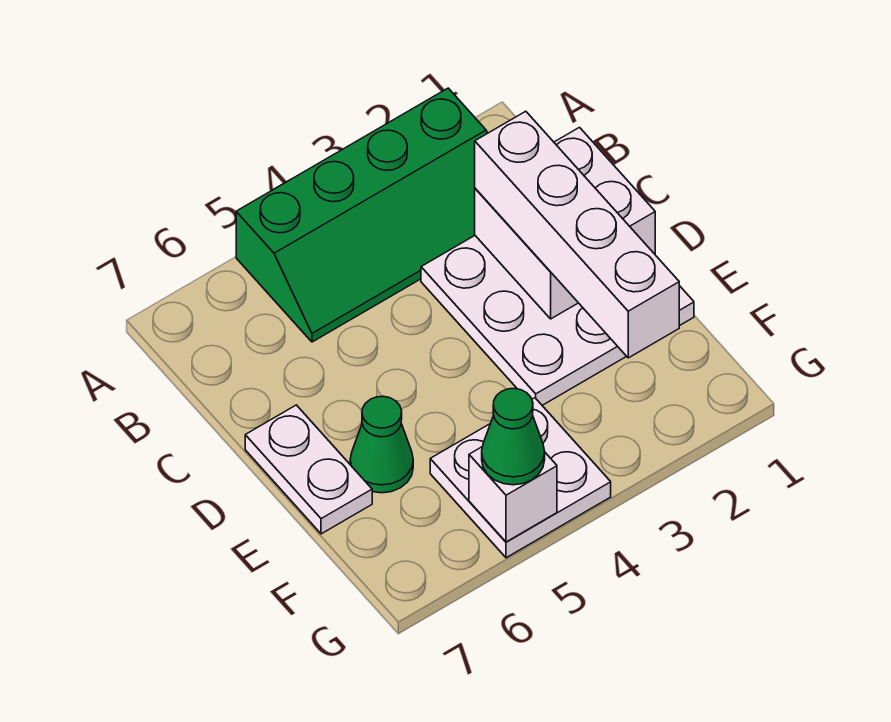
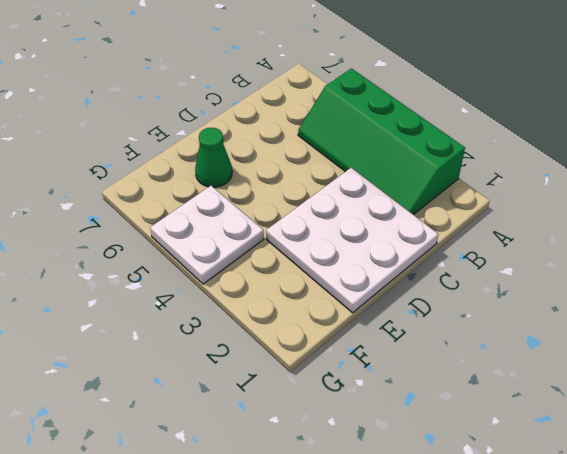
none -> white 1x2 plate [245,405,372,534]
none -> white 2x2 brick [475,128,655,319]

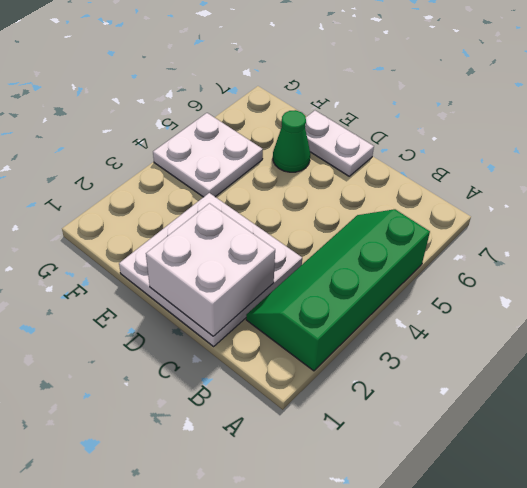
none -> white 1x1 brick [469,447,557,542]
none -> white 1x4 brick [475,111,679,358]

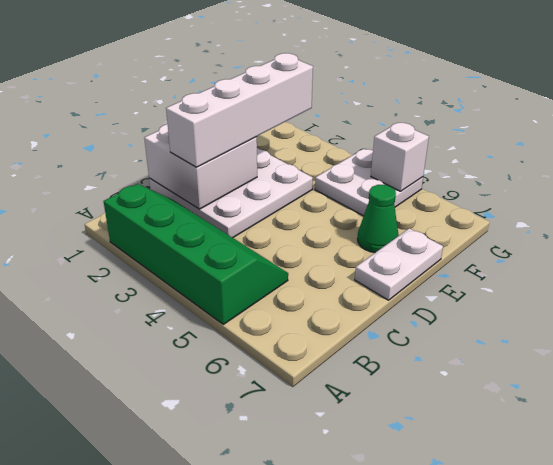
none -> green 1x1 cone [482,388,545,485]

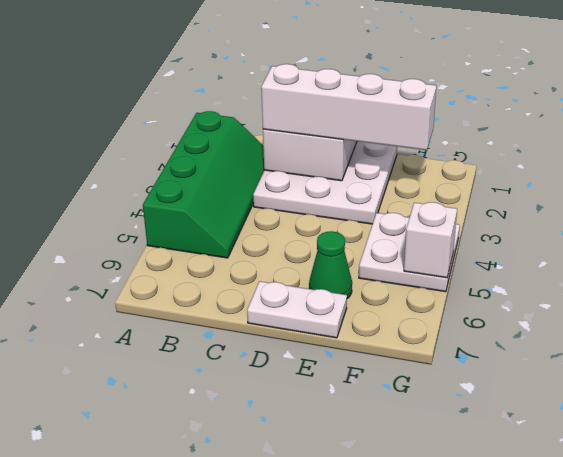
none -> green 1x1 cone [482,388,545,485]

